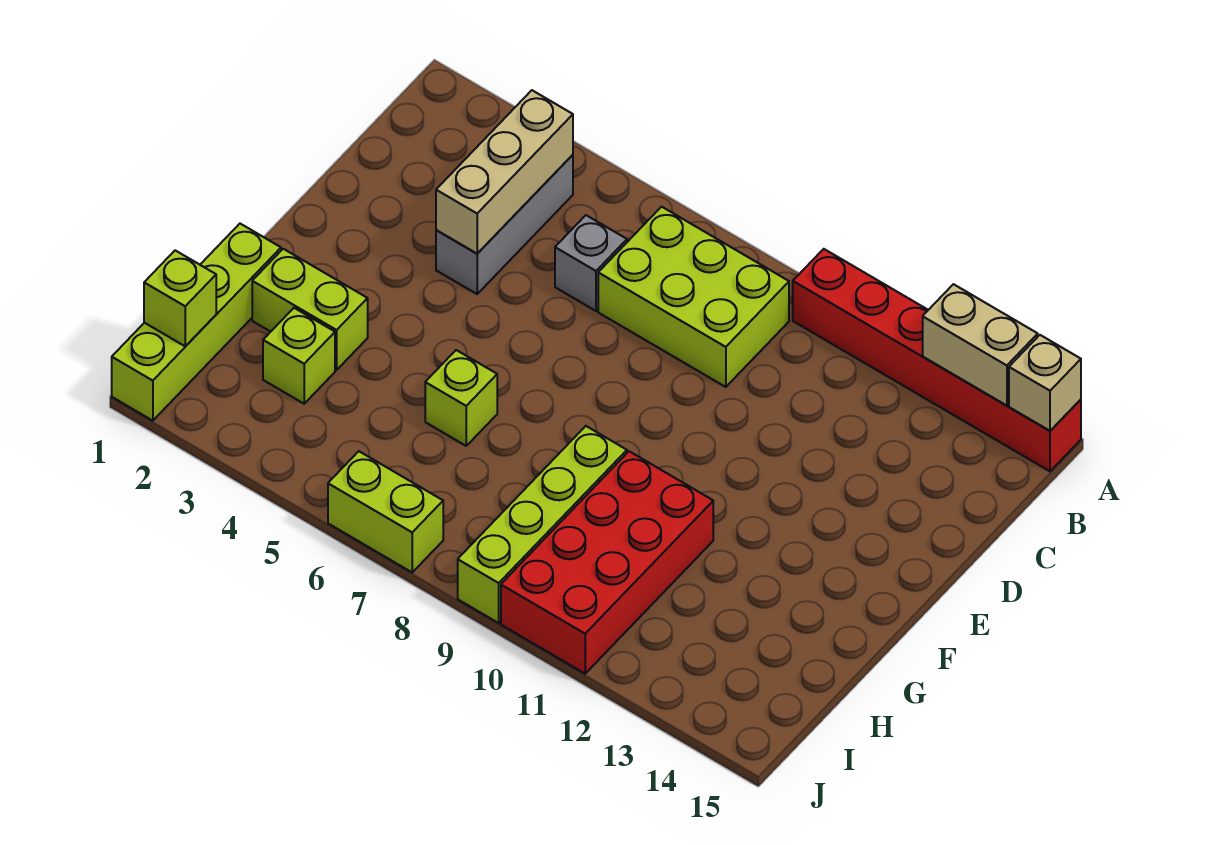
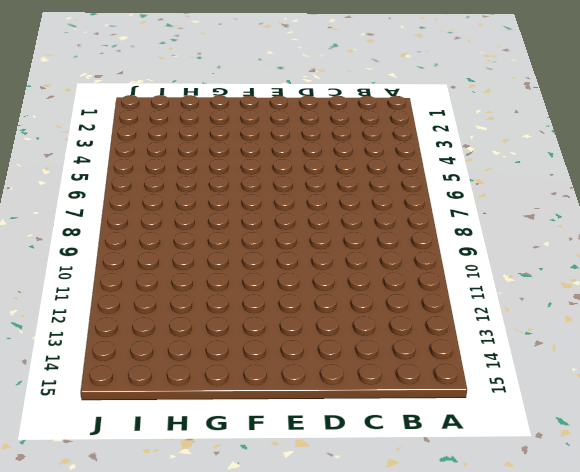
none -> red 1x6 brick [793,249,1081,471]
none -> grey 1x3 brick [436,155,573,294]
none -> lime 2x3 brick [598,207,789,387]

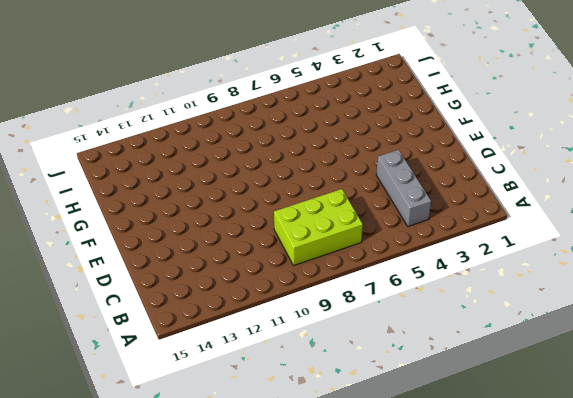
none -> red 1x6 brick [793,249,1081,471]
none -> grey 1x1 brick [555,215,627,311]
none -> lime 1x4 brick [112,224,281,421]

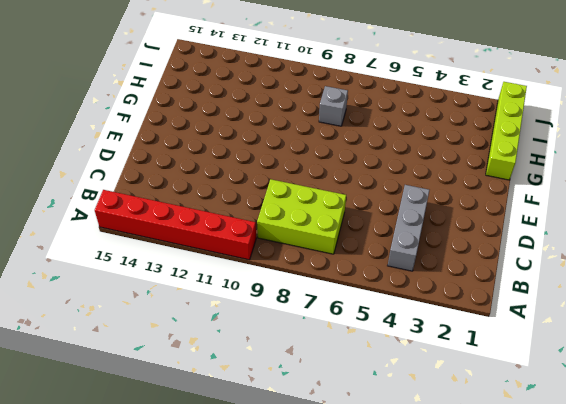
grey 1x1 brick [319,86,348,126] -> grey 1x1 brick moved to [555,215,627,311]
none -> lime 1x2 brick [252,249,368,370]
none -> lime 1x1 brick [425,350,497,446]
none -> lime 1x4 brick [458,426,627,623]

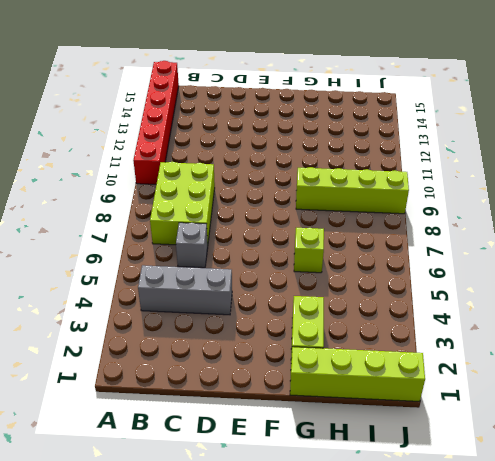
none -> red 2x4 brick [501,451,713,674]
none -> lime 1x1 brick [263,308,335,404]
none -> lime 1x2 brick [328,451,443,572]

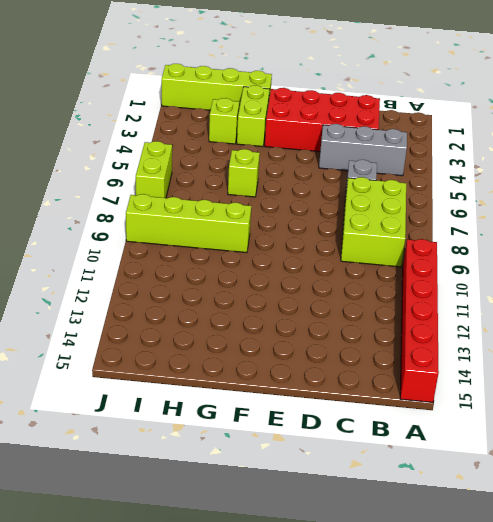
red 2x4 brick [265,88,380,152] -> red 2x4 brick moved to [501,451,713,674]
none -> tan 1x2 brick [923,284,1038,406]
none -> tan 1x1 brick [1009,335,1081,431]
none -> tan 1x3 brick [436,90,573,254]

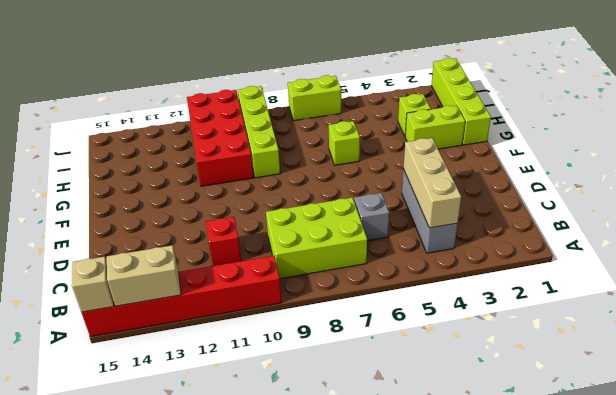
red 1x1 brick [206,217,241,266] -> none
none -> lime 1x1 brick [144,250,216,346]

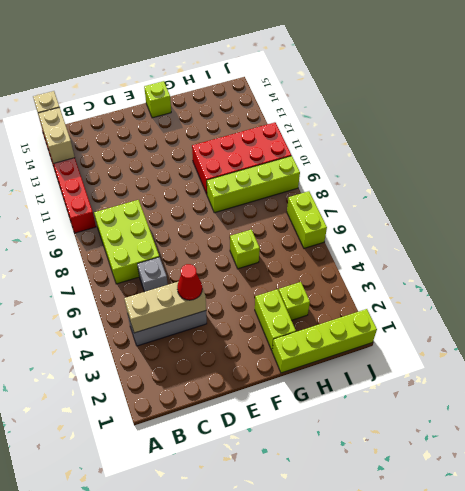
red 1x1 cone [177,264,202,300] -> none
lime 1x1 brick [144,81,171,118] -> lime 1x1 brick moved to [144,250,216,346]

